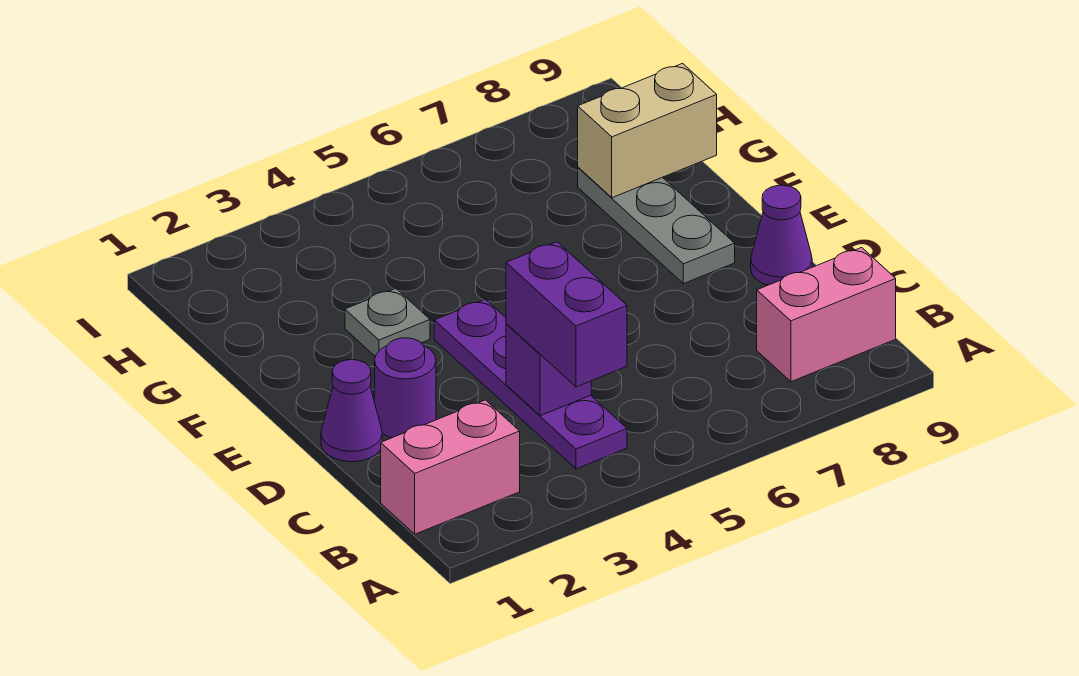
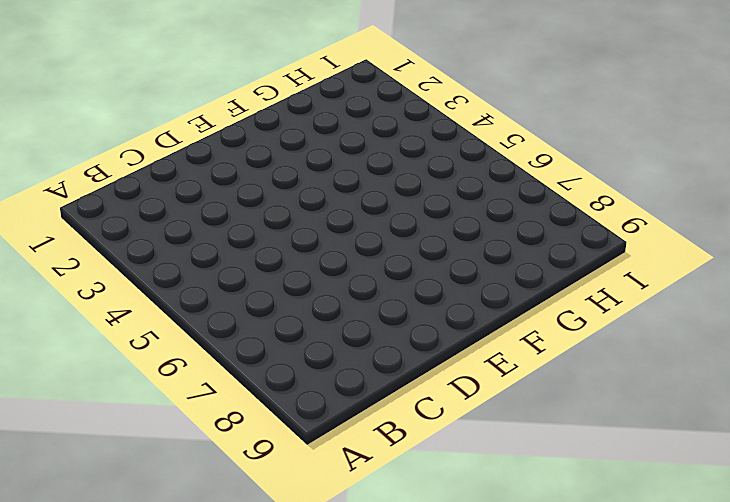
none -> pink 1x2 brick [381,400,520,534]
none -> purple 1x4 plate [434,299,627,469]

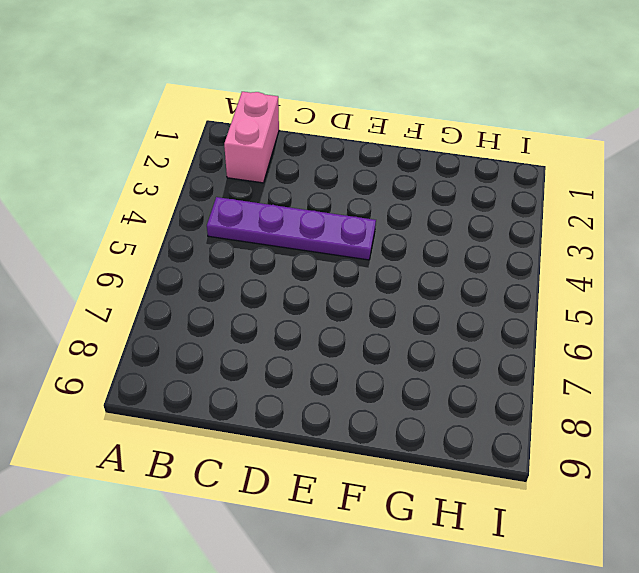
none -> pink 1x2 brick [757,247,896,382]
none -> purple 1x1 cone [321,360,382,462]

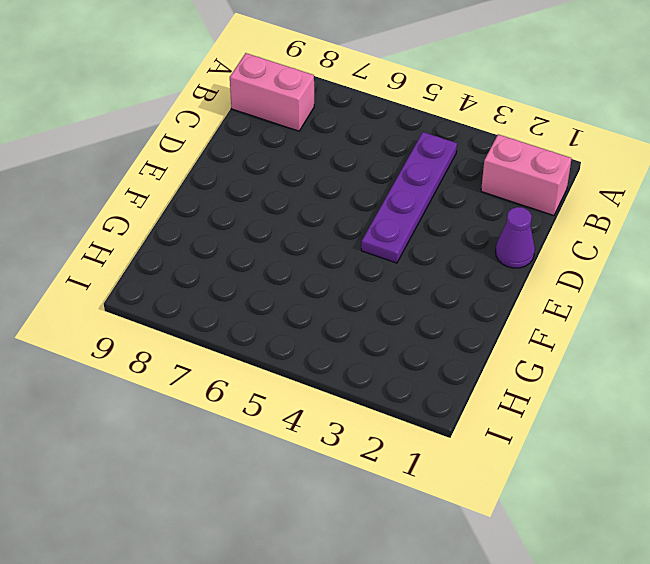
none -> purple 1x1 round brick [375,338,436,438]
none -> purple 1x1 cone [751,185,812,285]

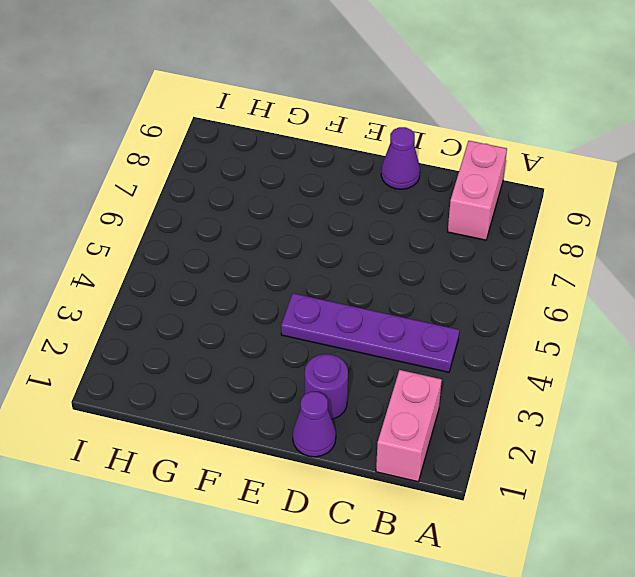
none -> grey 1x3 plate [578,167,735,284]
none -> grey 1x1 plate [345,289,430,357]

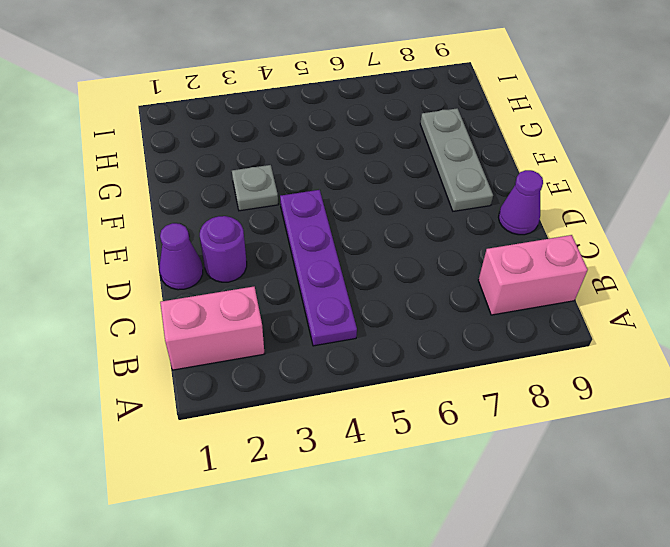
none -> purple 1x1 brick [506,324,591,416]
none -> tan 1x2 brick [578,64,717,198]

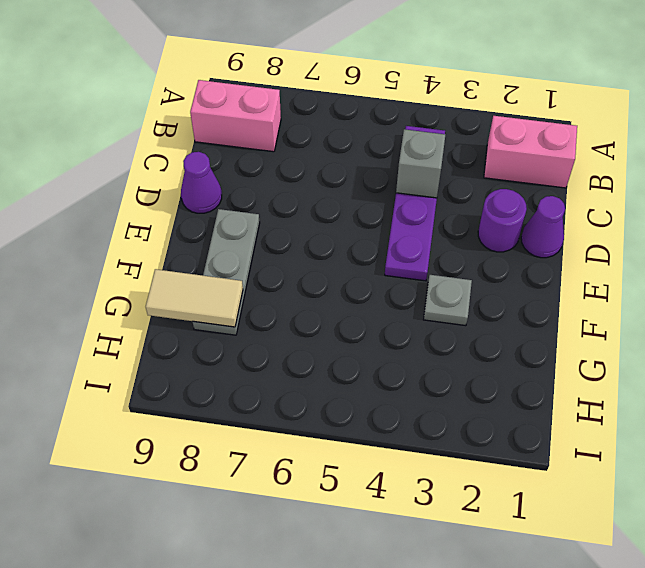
grey 1x1 brick [396,129,445,198] -> purple 1x1 brick [506,324,591,416]
tan 1x2 tile [146,269,243,327] -> tan 1x2 brick [578,64,717,198]
none -> purple 1x2 brick [506,242,627,387]

